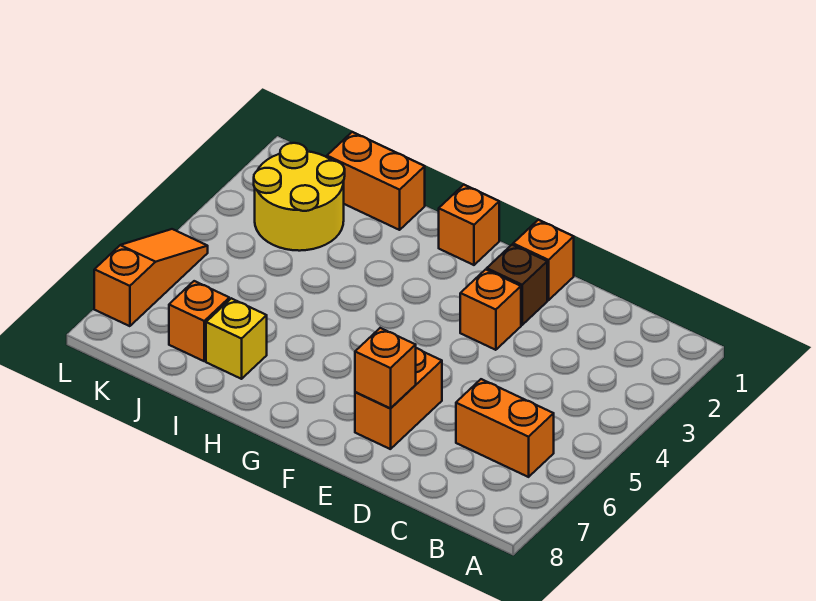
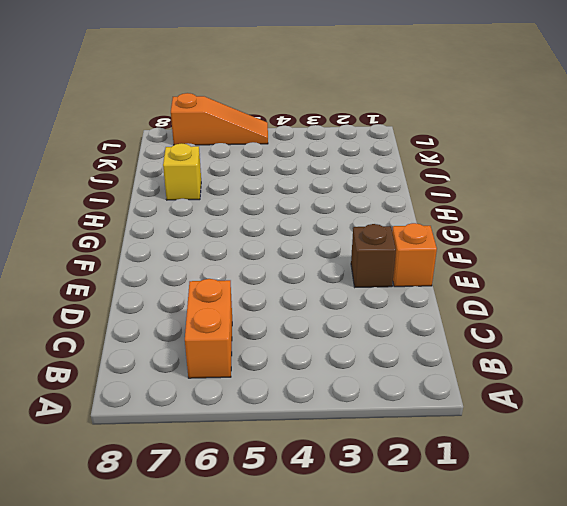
none -> orange 1x1 brick [460,269,521,350]
none -> orange 1x2 brick [355,348,442,449]
none -> orange 1x1 brick [439,185,499,265]

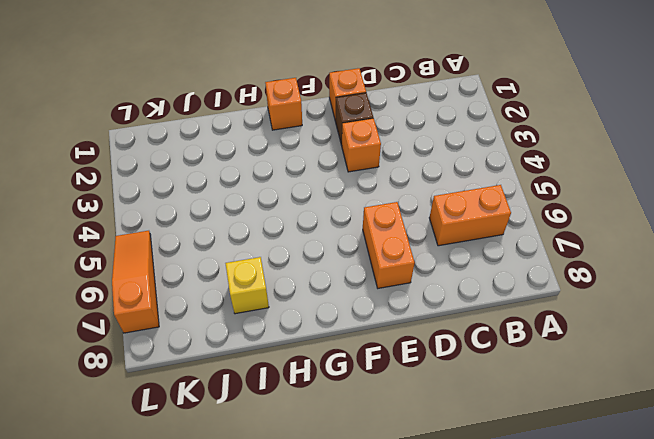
none -> orange 1x2 brick [327,132,425,230]
none -> yellow 2x2 round brick [254,143,345,251]
none -> orange 1x1 brick [169,281,229,361]

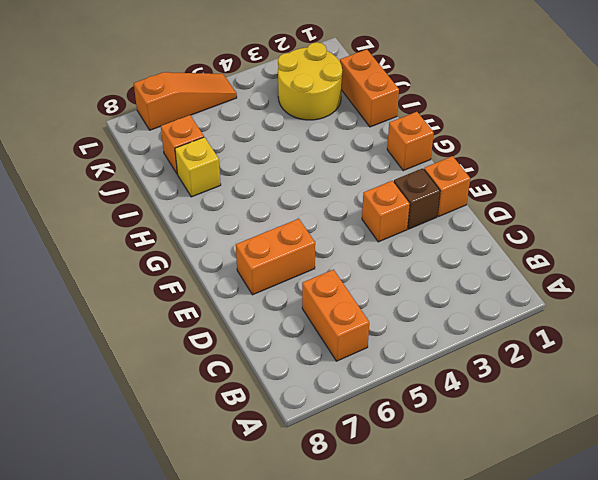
none -> orange 1x1 brick [355,328,416,409]

